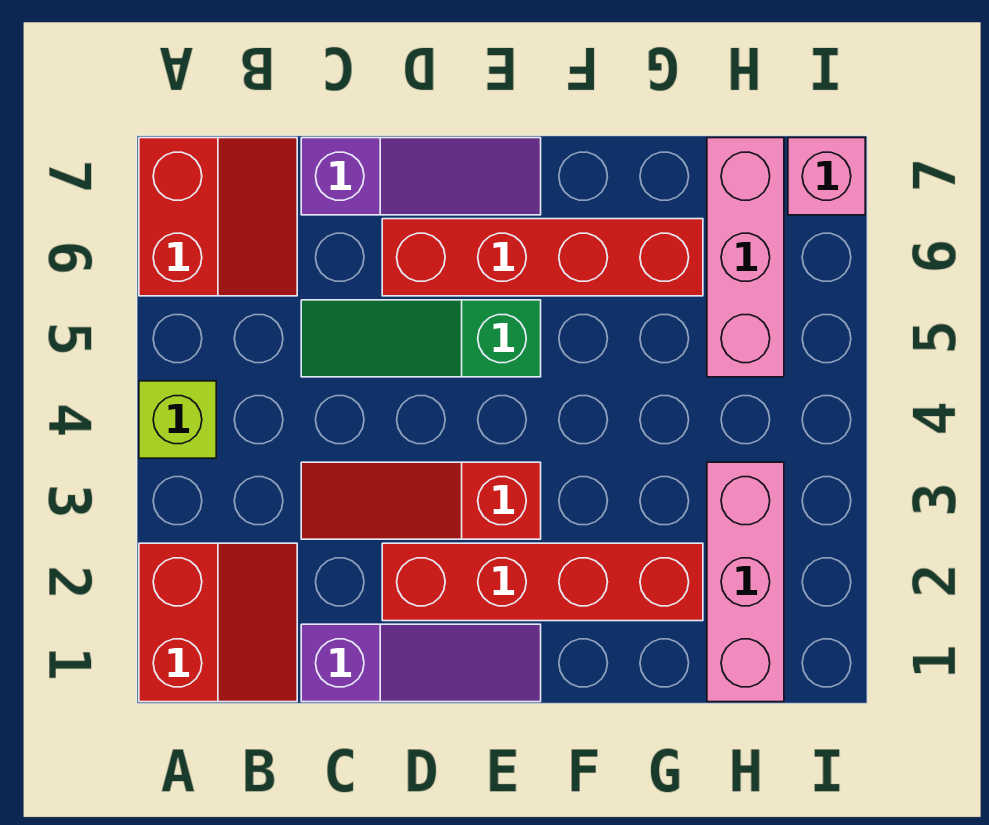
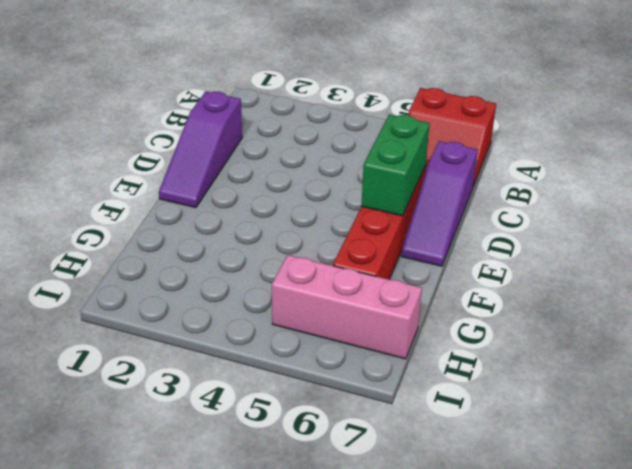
green 1x2 brick [361,114,430,216] -> none
none -> red 2x2 slope [139,543,297,702]
none -> lime 1x1 brick [139,381,216,458]
none -> red 1x3 slope [301,462,541,539]

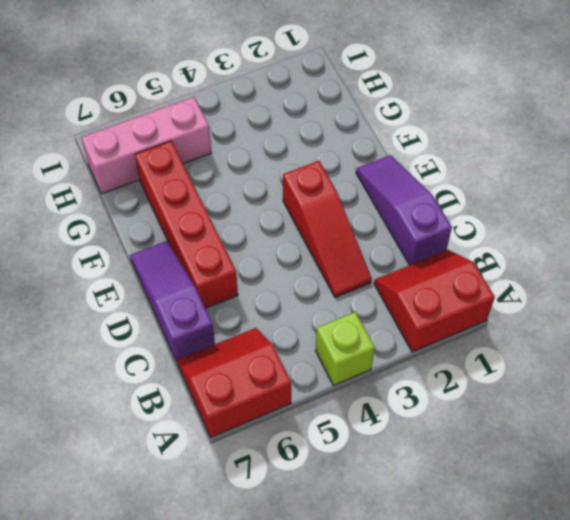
none -> green 1x3 slope [301,300,541,377]
none -> red 1x4 brick [382,543,703,621]
none -> pink 1x3 brick [707,462,784,702]

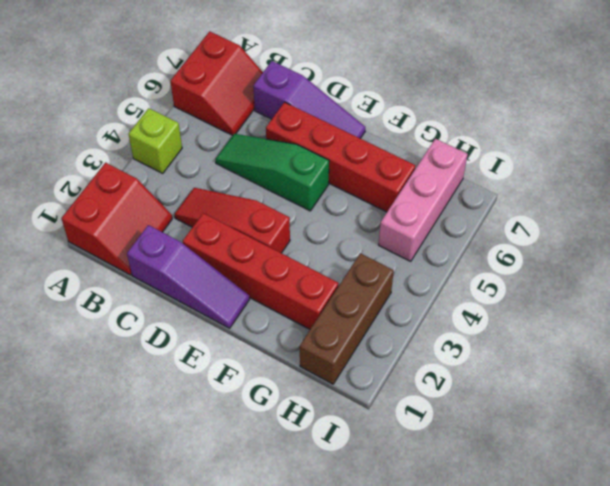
brown 1x3 brick [300,253,394,384] -> pink 1x3 brick [707,462,784,702]
none -> pink 1x1 brick [788,138,865,215]

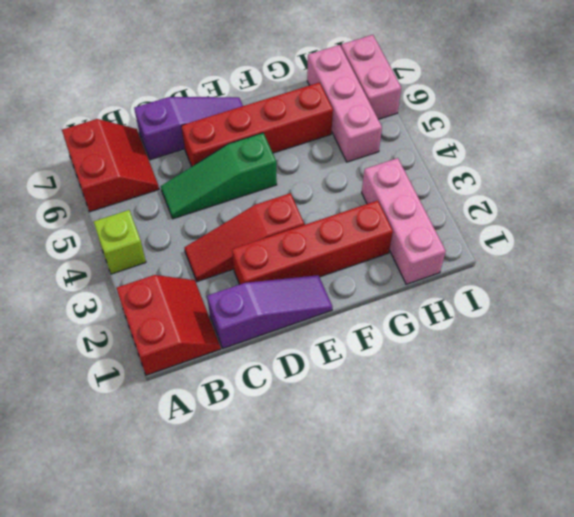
pink 1x2 brick [341,35,401,119] -> pink 1x1 brick [788,138,865,215]

